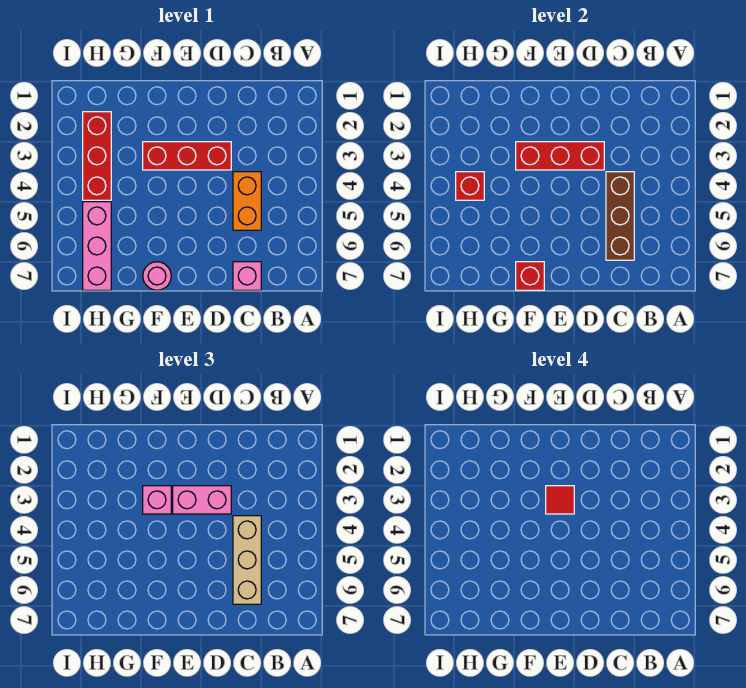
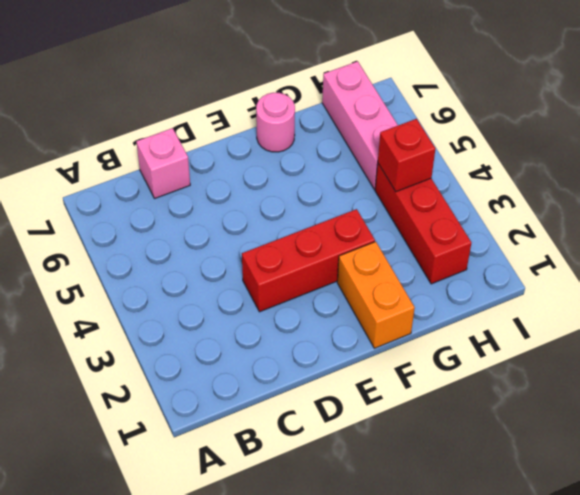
orange 1x2 brick [337,242,415,348] -> orange 1x2 brick moved to [233,172,261,230]
none -> brown 1x3 brick [606,172,634,260]
none -> red 1x3 brick [516,142,604,170]
none -> red 1x1 brick [516,262,544,290]

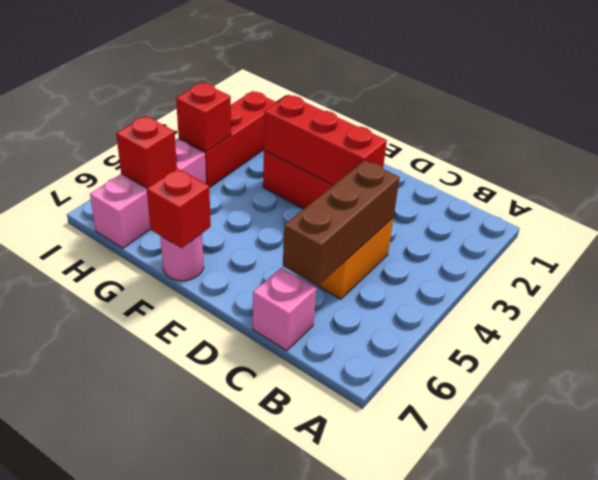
red 1x1 brick [116,116,177,188] -> none
none -> tan 1x3 brick [233,516,261,604]
none -> pink 1x2 brick [173,486,231,514]
none -> pink 1x1 brick [143,486,171,514]

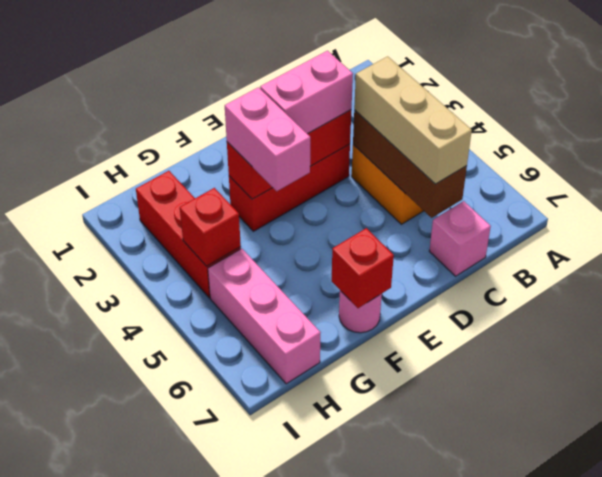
pink 1x2 brick [225,87,310,191] -> pink 1x1 brick [143,486,171,514]
none -> red 1x1 tile [546,486,574,514]

